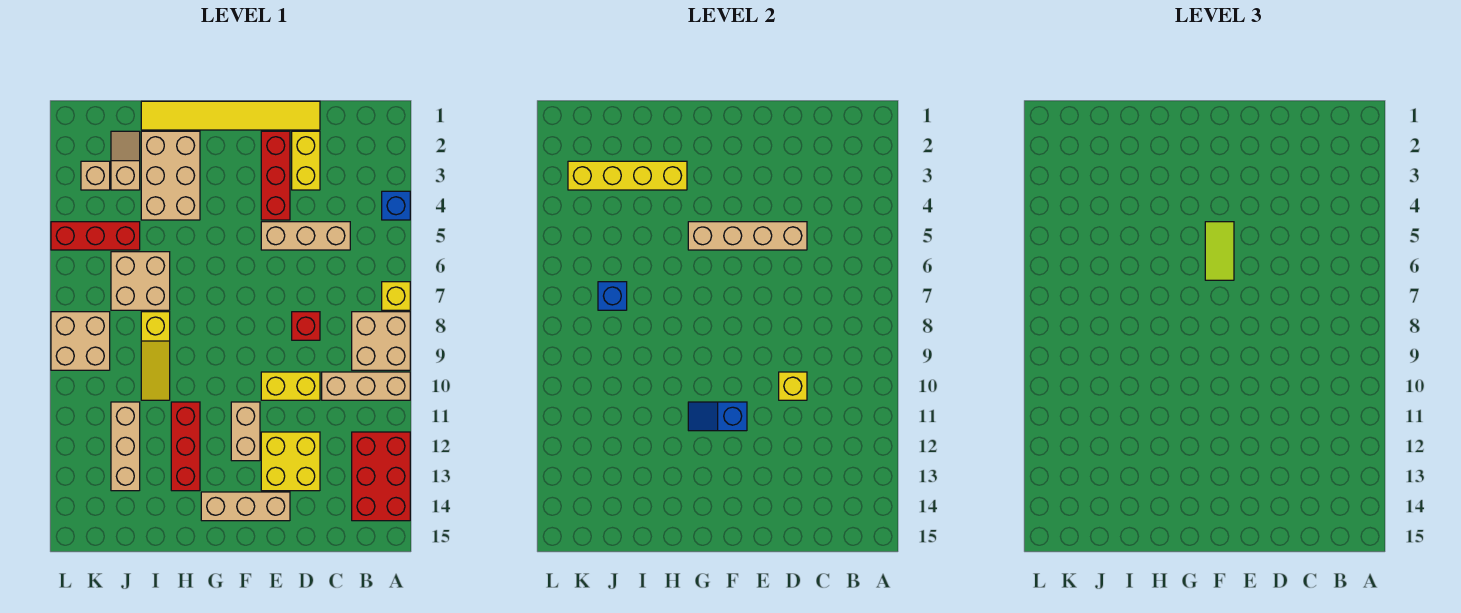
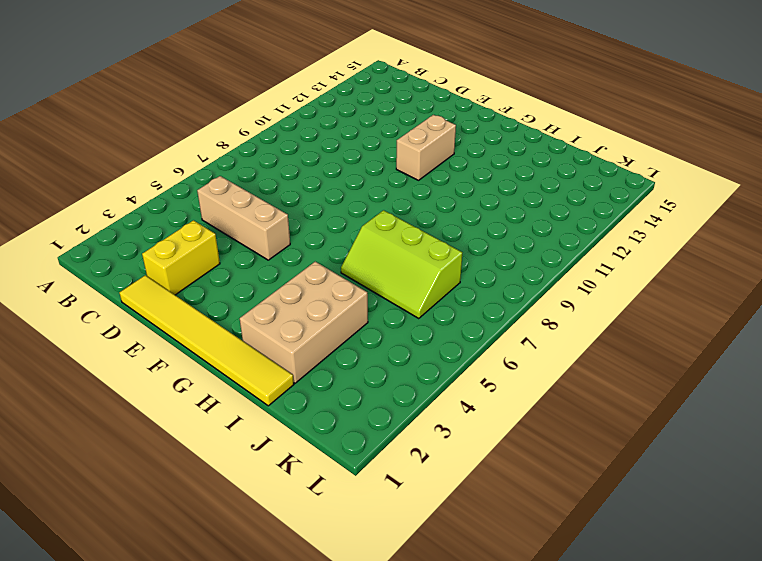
lime 2x3 slope [341,210,462,319] -> tan 2x2 brick [111,252,170,310]
none -> blue 1x1 brick [382,191,410,220]
none -> yellow 1x1 brick [382,282,410,310]
none -> tan 2x2 brick [352,312,410,370]

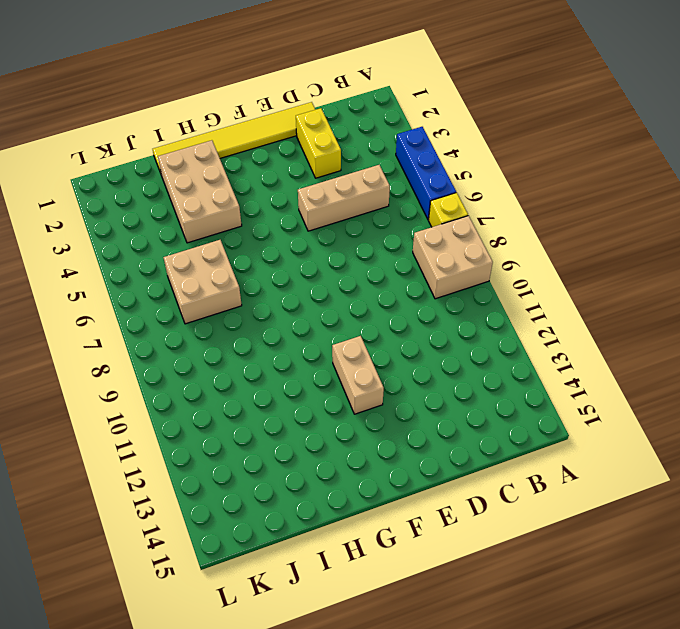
blue 1x3 brick [396,127,456,220] -> blue 1x1 brick [382,191,410,220]
none -> tan 1x3 brick [322,372,410,400]
none -> red 2x3 brick [352,432,410,521]
none -> red 1x1 brick [292,312,320,340]

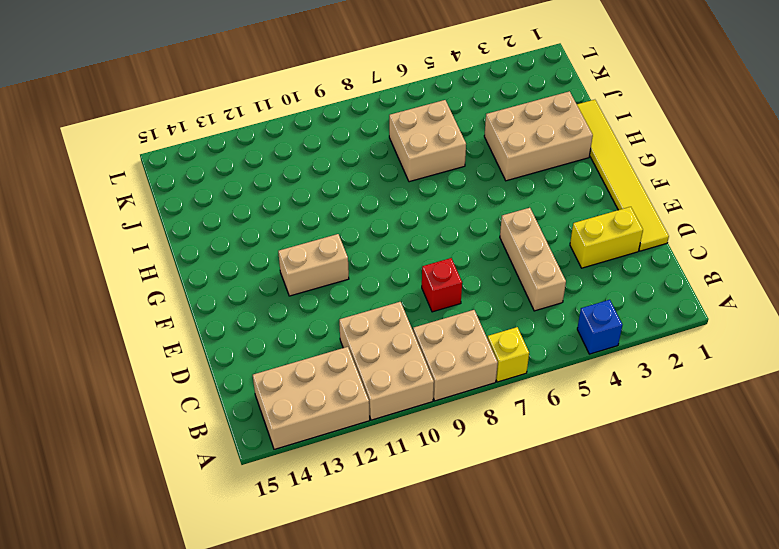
tan 2x3 brick [339,302,434,420] -> tan 1x3 brick [322,372,410,400]
tan 2x3 brick [253,347,370,449] -> red 2x3 brick [352,432,410,521]
none -> yellow 1x2 brick [261,372,320,400]
none -> yellow 2x2 brick [261,432,320,491]
none -> red 1x3 brick [261,131,290,220]

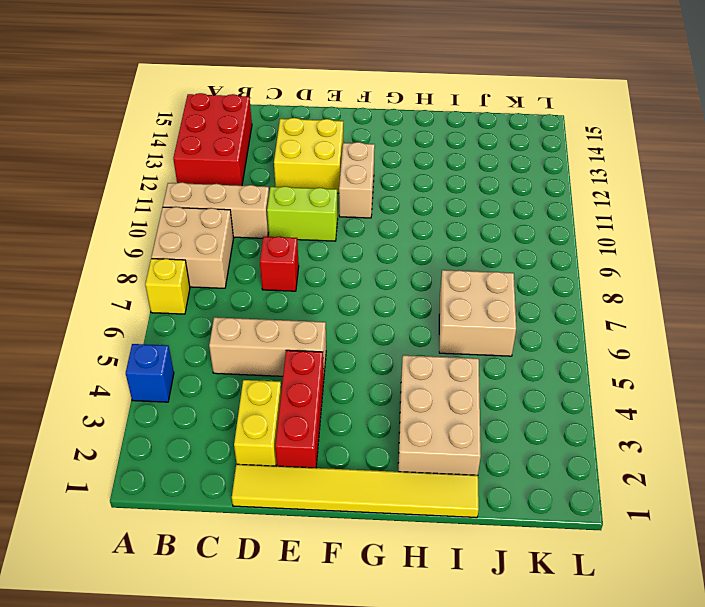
lime 1x2 brick [267,186,338,241] -> yellow 1x2 brick [261,372,320,400]
none -> tan 1x3 brick [201,492,290,521]
none -> red 1x3 brick [171,402,200,491]
none -> yellow 1x3 slope [141,312,170,400]

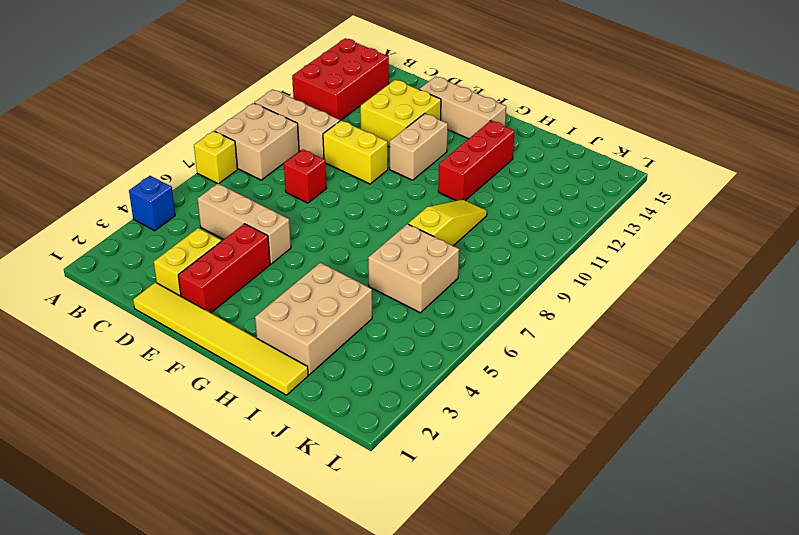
none -> tan 1x2 slope [111,131,140,190]
none -> red 1x3 brick [51,222,140,250]
none -> tan 1x3 brick [111,402,140,491]

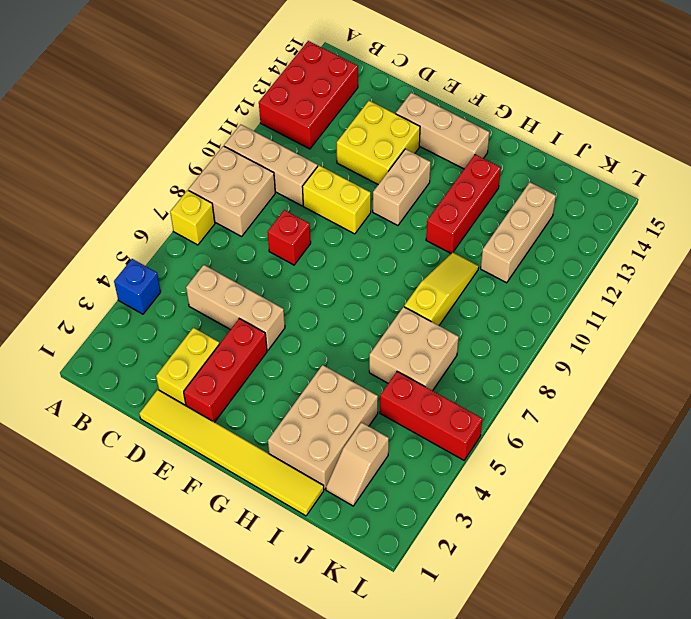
none -> tan 1x1 brick [81,161,110,190]
none -> tan 2x2 brick [51,312,110,370]
none -> tan 1x4 brick [688,222,807,250]

